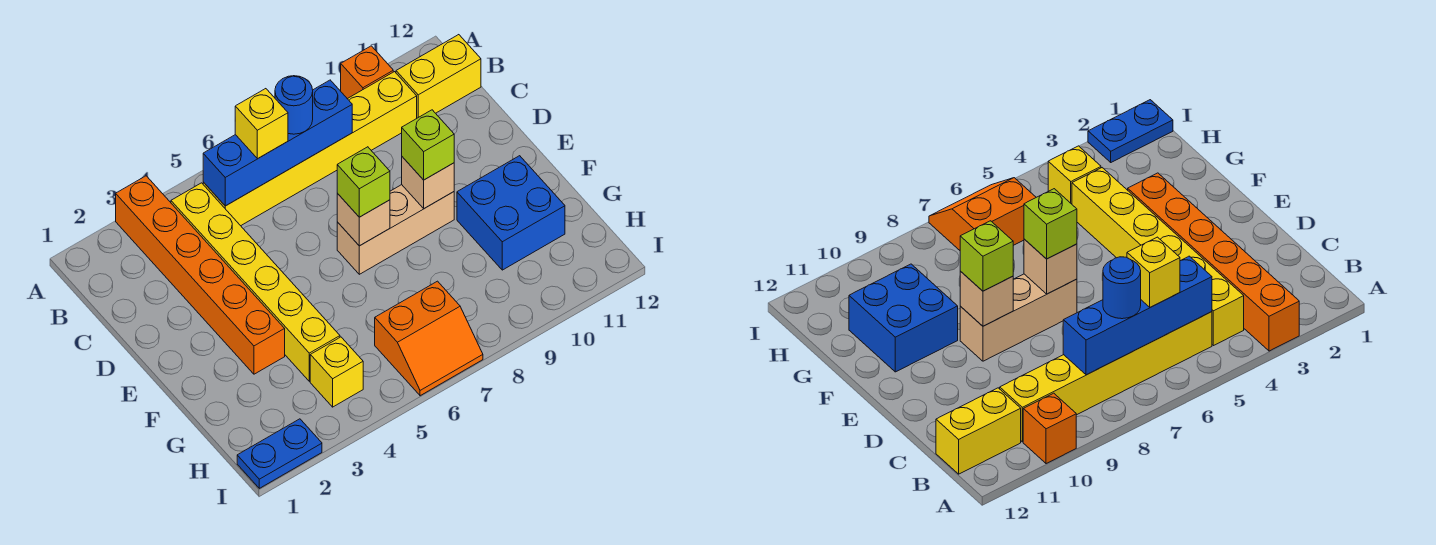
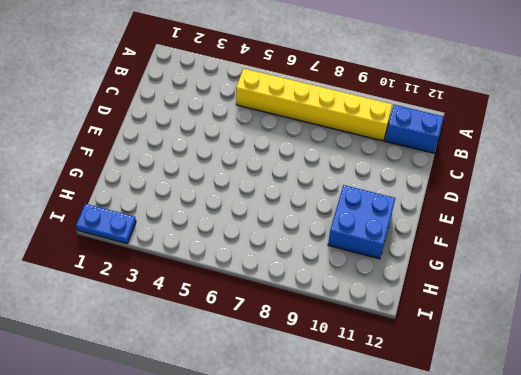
blue 1x2 brick [385,105,444,153] -> yellow 1x2 brick [396,35,481,118]
none -> orange 1x6 brick [116,176,285,374]
none -> orange 1x1 brick [341,46,393,99]
none -> yellow 1x6 brick [171,183,340,381]

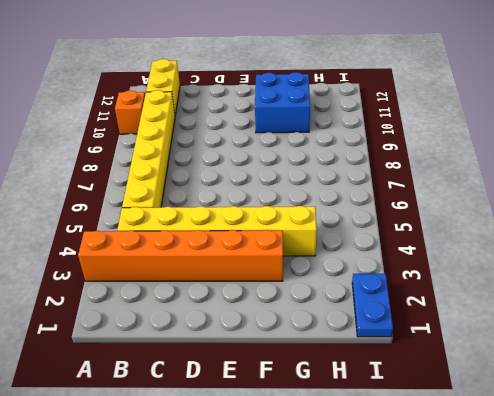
none -> tan 1x3 brick [337,185,454,274]
none -> yellow 1x1 brick [310,337,363,407]
none -> orange 2x2 slope [375,281,483,396]

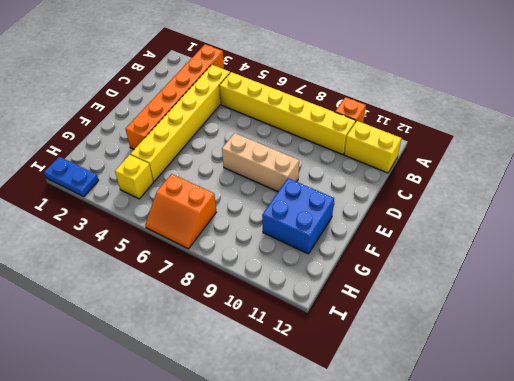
none -> blue 1x4 brick [203,80,352,206]
none -> tan 1x1 brick [337,193,390,246]
none -> tan 1x1 brick [402,157,454,208]

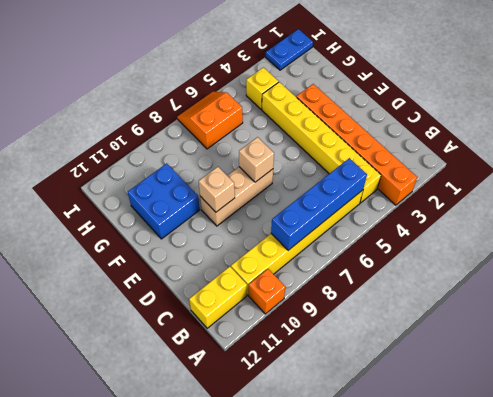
none -> yellow 1x1 brick [235,89,288,159]
none -> blue 1x1 round brick [275,76,313,134]
none -> lime 1x1 brick [337,147,390,217]

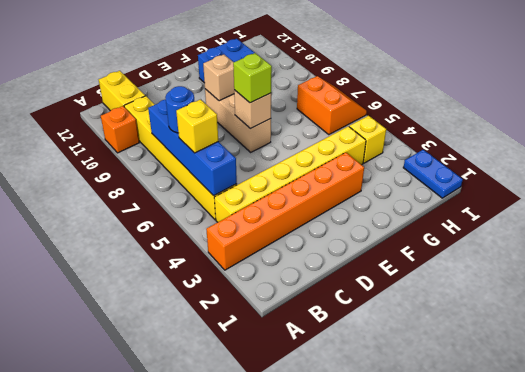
none -> lime 1x1 brick [402,110,454,180]

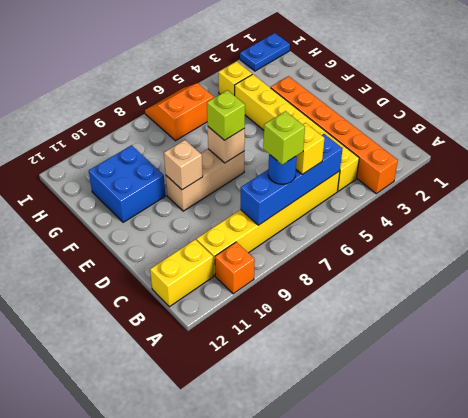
lime 1x1 brick [263,111,305,165] -> lime 1x1 brick moved to [402,110,454,180]

